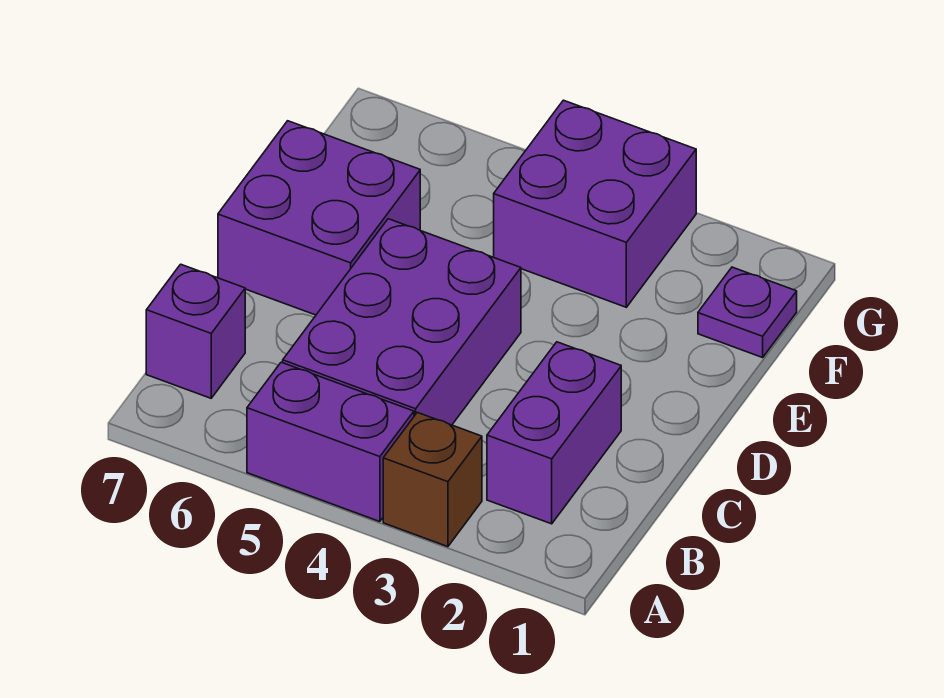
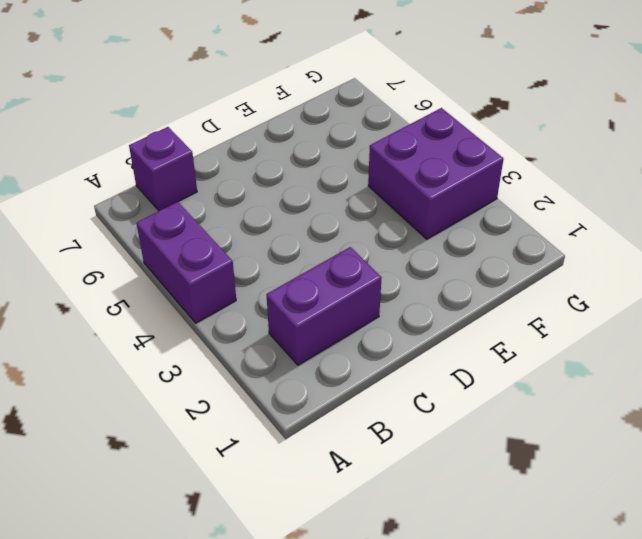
none -> brown 1x1 brick [383,412,482,547]
none -> purple 2x3 brick [283,219,521,425]

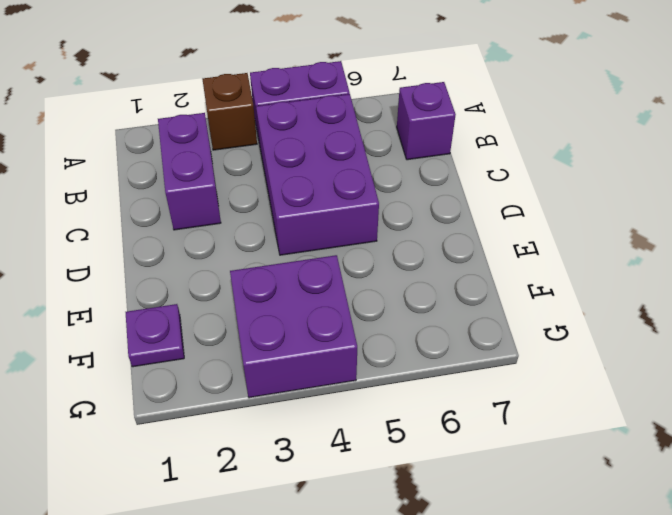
none -> purple 2x2 brick [218,121,420,315]

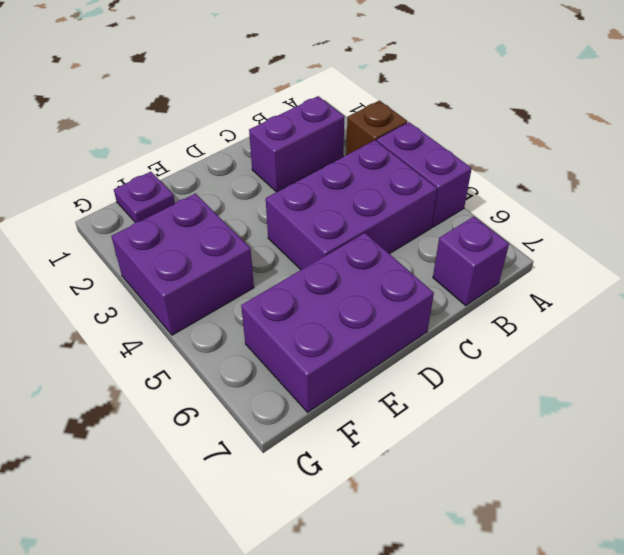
purple 2x3 brick [241,233,434,412] -> purple 2x2 brick [218,121,420,315]

